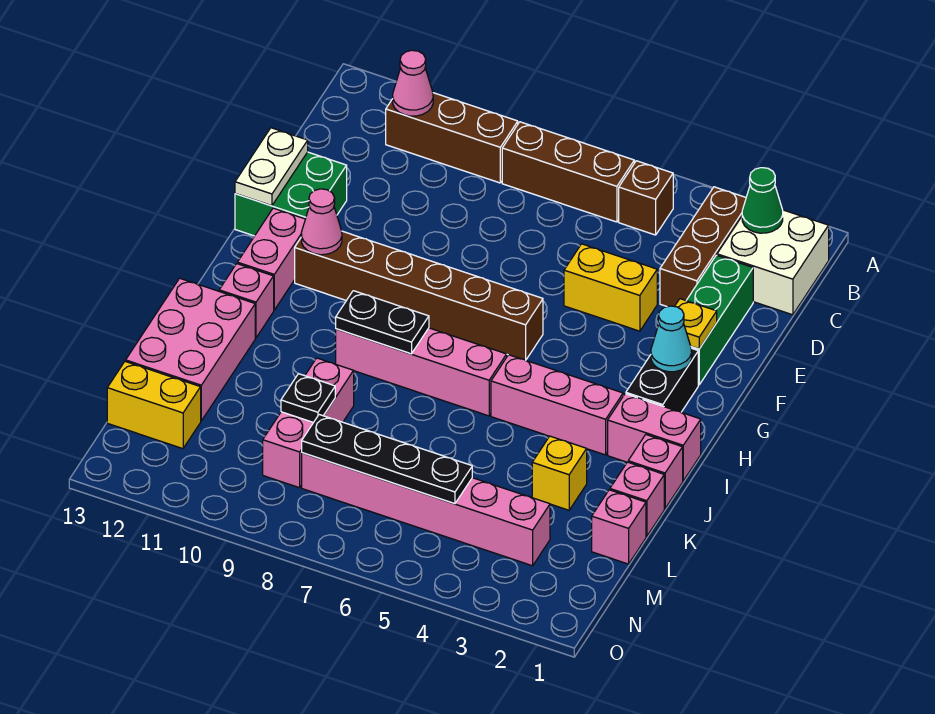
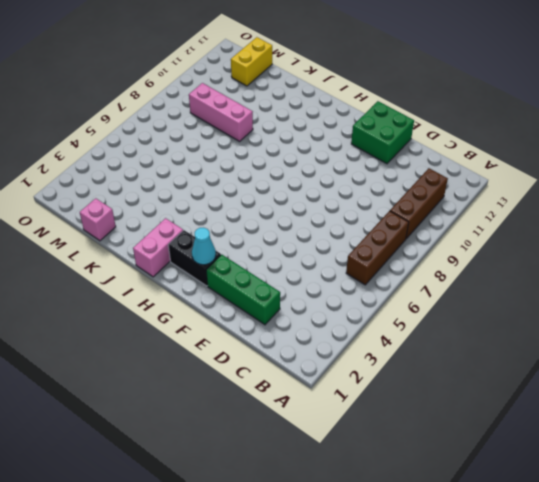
none -> white 2x2 brick [717,210,829,315]
none -> brown 1x3 brick [660,187,746,307]
none -> brown 1x1 brick [619,161,673,235]
none -> yellow 1x2 brick [564,244,657,331]

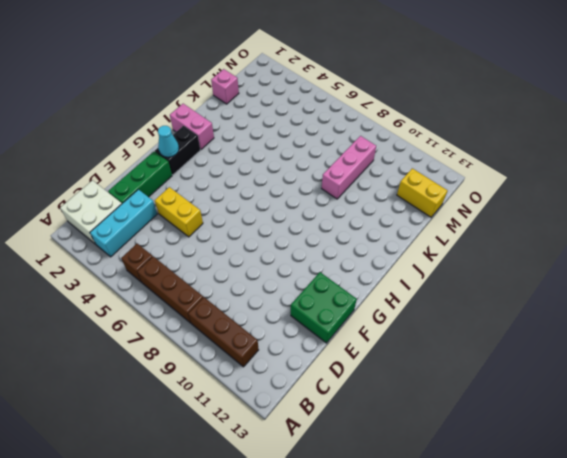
cyan 1x3 brick [90,189,157,257] -> brown 1x3 brick [660,187,746,307]
none -> brown 1x6 brick [295,231,543,360]
none -> pink 1x2 brick [237,208,305,310]
none -> pink 1x3 brick [491,355,623,455]
none -> pink 1x4 brick [336,328,507,416]

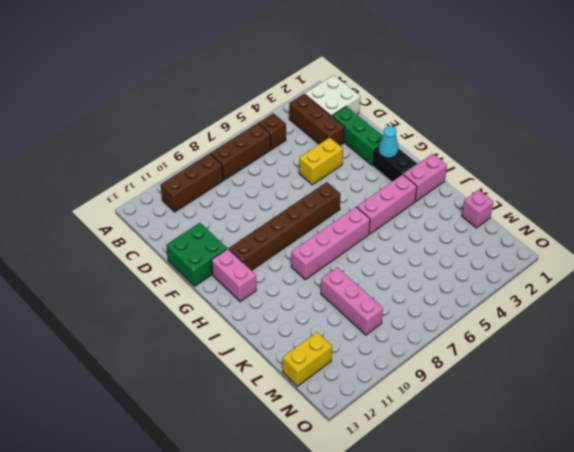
none -> pink 1x1 brick [219,264,274,338]
none -> pink 1x1 brick [628,435,683,509]
none -> pink 2x3 brick [126,278,255,421]
none -> pink 1x1 brick [610,462,664,536]

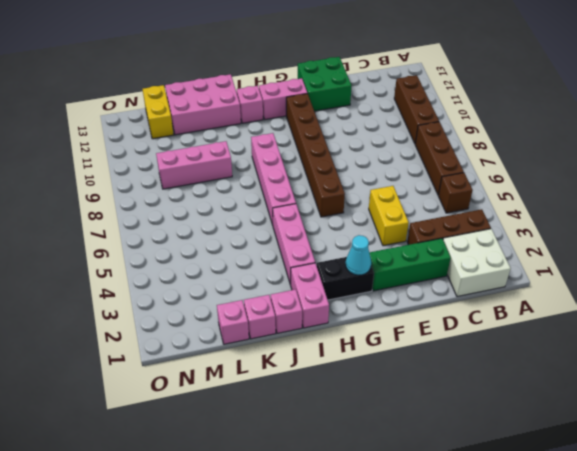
none -> yellow 1x1 brick [532,436,587,510]
none -> pink 1x6 brick [302,453,550,566]
none -> green 1x1 cone [742,168,783,233]
none -> pink 1x1 cone [393,50,433,116]

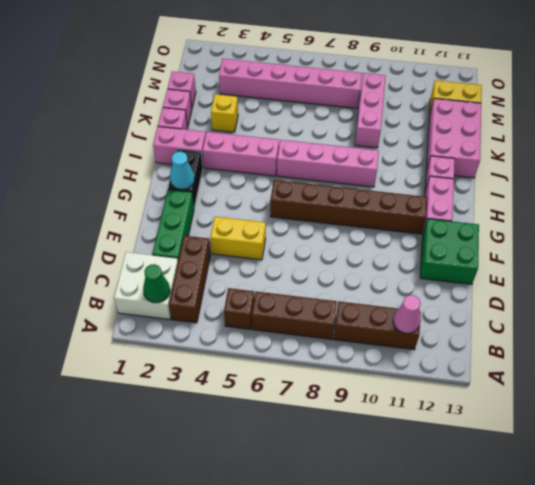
none -> white 1x2 plate [235,128,308,206]
none -> yellow 1x1 plate [674,299,717,349]
none -> pink 1x1 cone [301,189,342,255]
none -> black 1x2 plate [336,291,429,354]

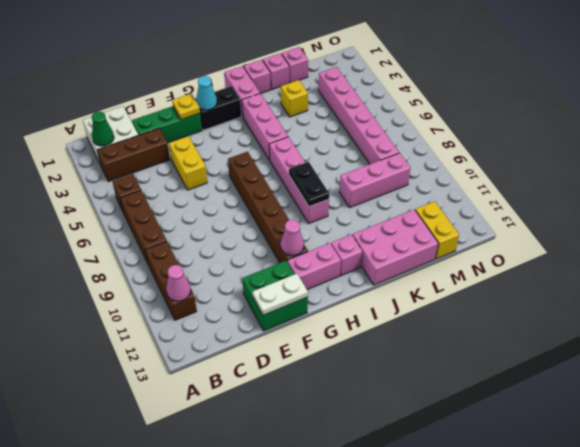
none -> black 1x1 plate [281,374,335,422]
none -> black 1x4 plate [302,415,472,504]

